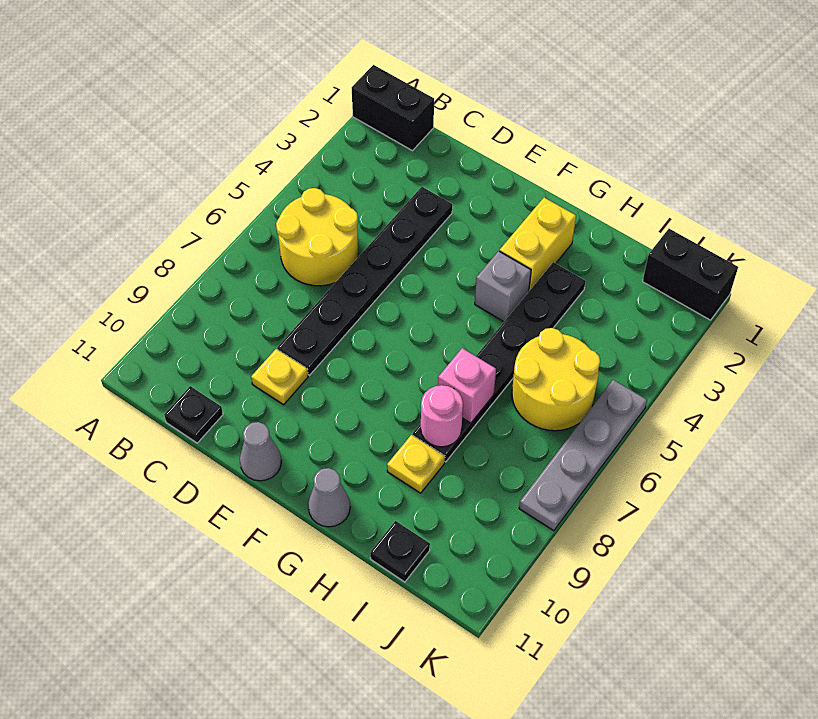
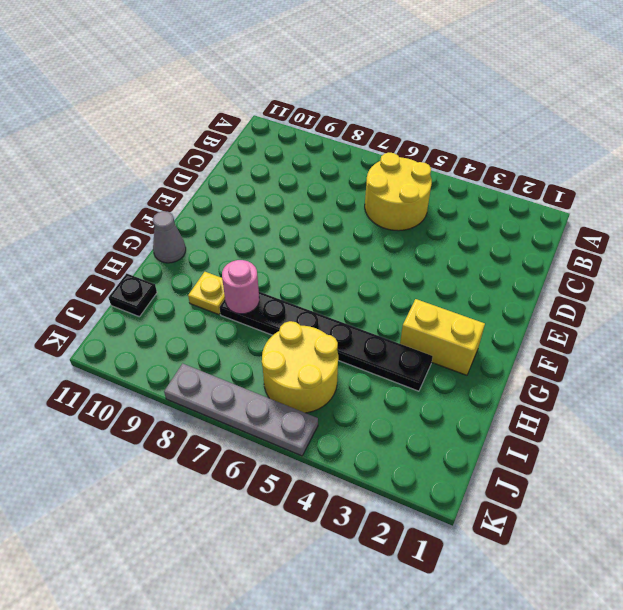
none -> black 1x2 brick [352,65,434,151]
none -> black 1x1 plate [164,386,223,443]
none -> black 1x6 plate [277,187,452,375]

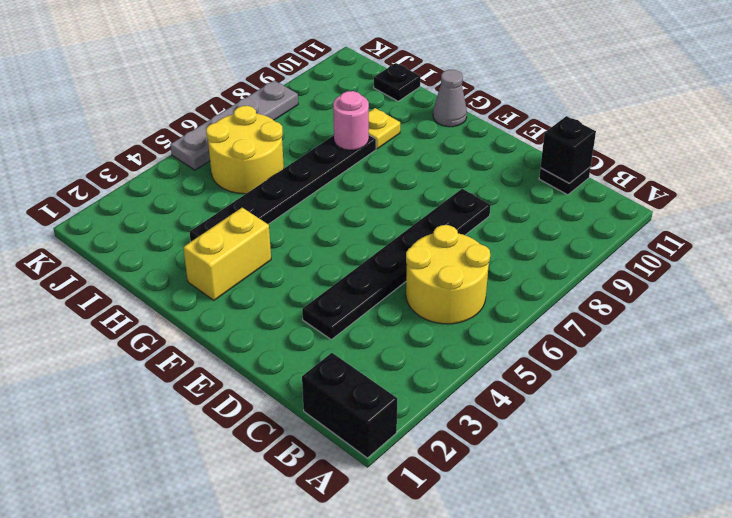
black 1x1 brick [540,116,596,183] -> none
none -> yellow 1x1 plate [251,349,308,405]
none -> grey 1x1 cone [240,422,281,481]
none -> grey 1x1 brick [475,251,531,322]

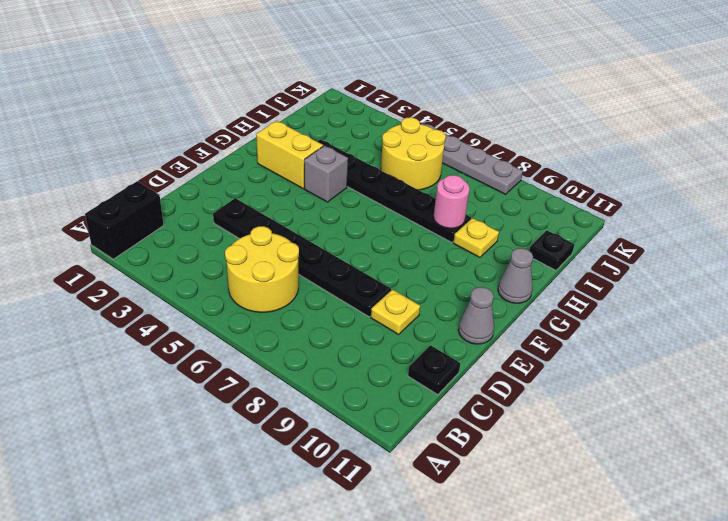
none -> black 1x2 brick [643,229,738,320]
none -> pink 1x1 brick [438,348,496,423]

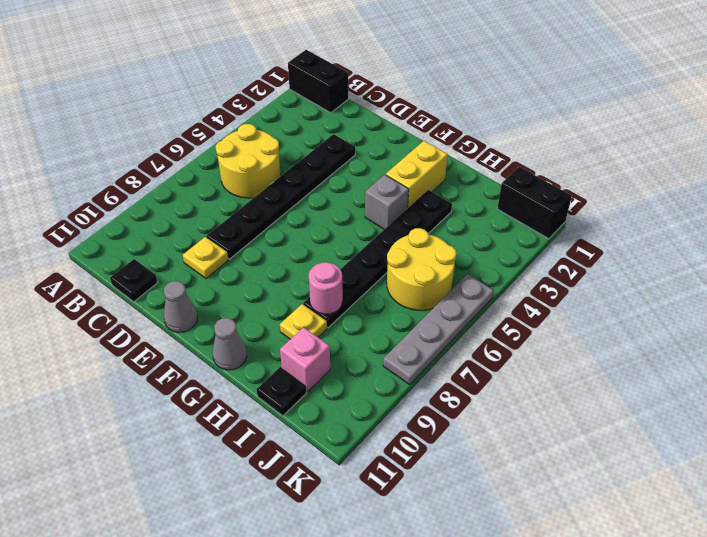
pink 1x1 brick [280,327,330,392] -> pink 1x1 brick moved to [438,348,496,423]

